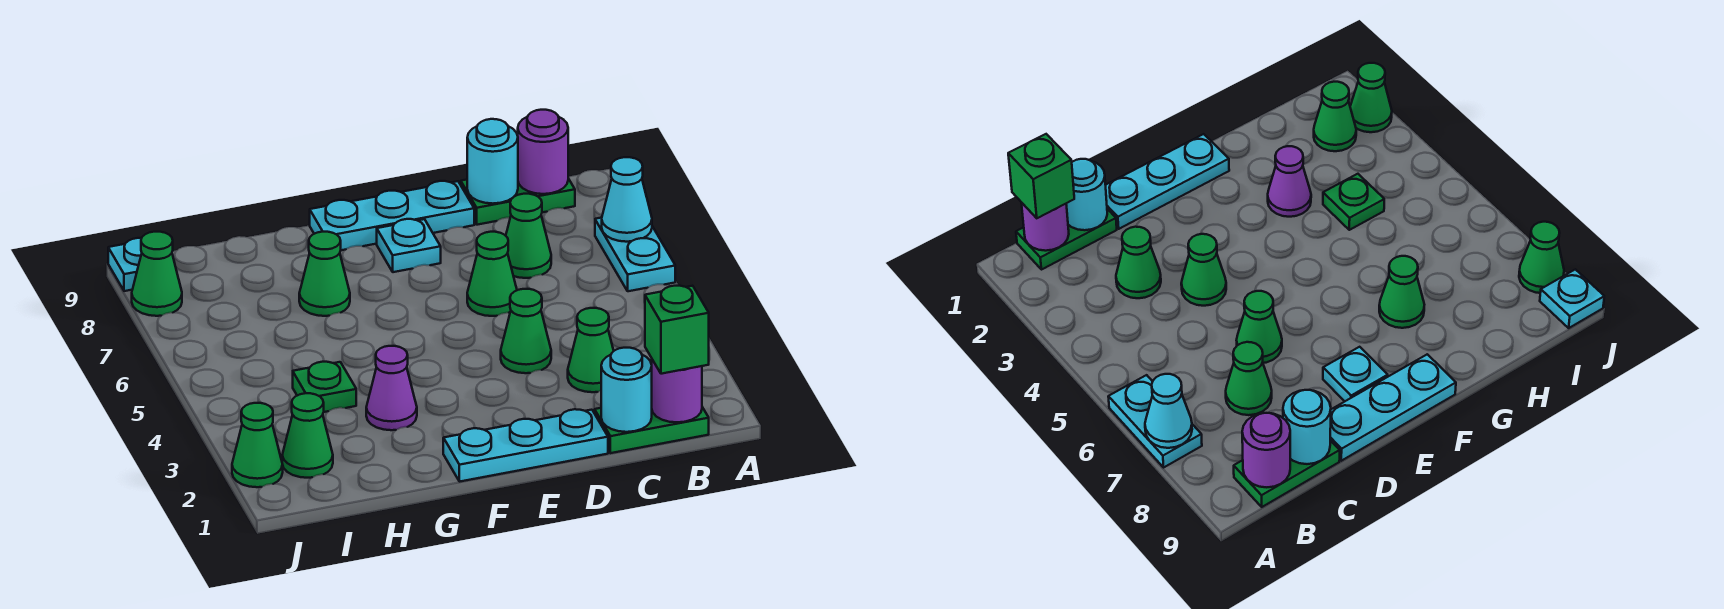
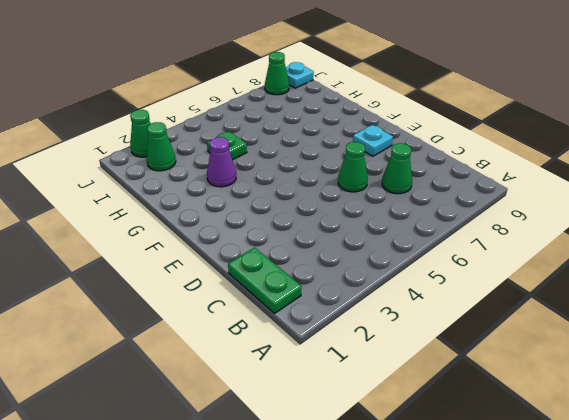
none -> cyan 1x2 plate [595,218,675,291]
none -> green 1x2 plate [461,179,575,225]
none -> green 1x1 cone [568,308,614,392]

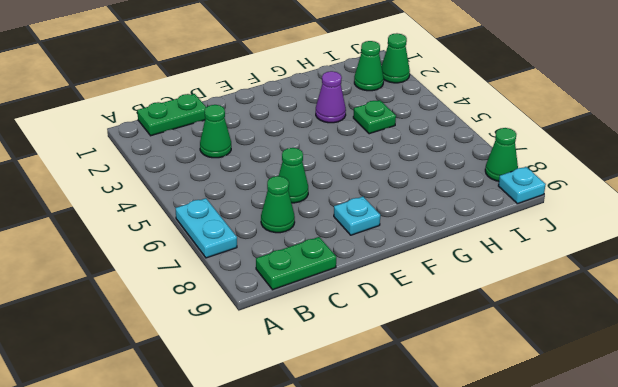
none -> cyan 1x3 plate [443,409,608,482]
none -> green 1x1 cone [501,289,551,373]
none -> cyan 1x3 plate [310,181,474,250]

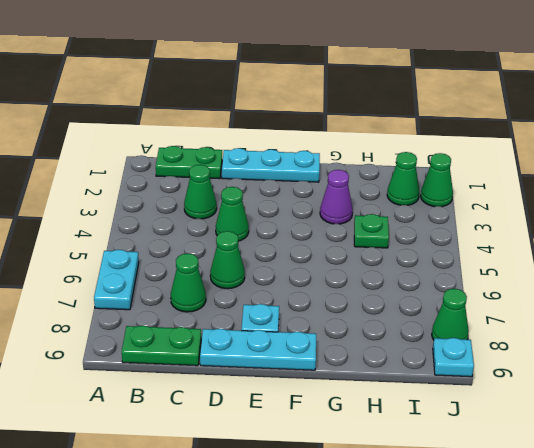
none -> green 1x1 cone [299,232,350,316]
none -> cyan 1x1 cone [602,157,652,242]
none -> purple 1x1 round brick [652,360,702,422]

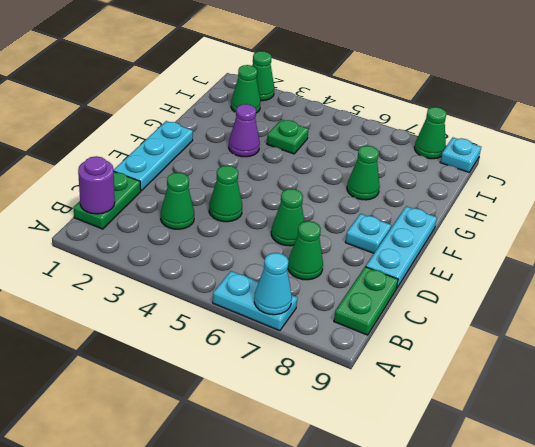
none -> purple 1x1 round brick [518,110,568,194]
none -> cyan 1x1 round brick [601,348,652,432]
none -> cyan 1x1 round brick [467,119,518,204]

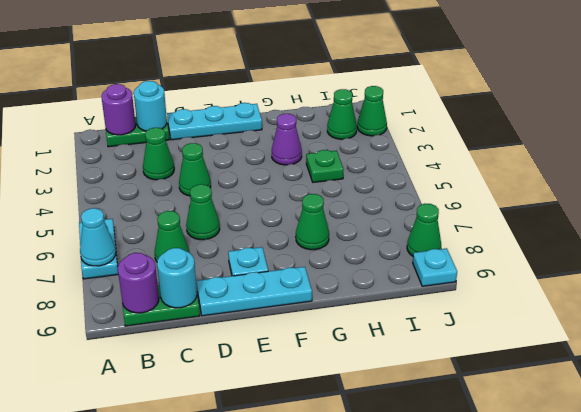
none -> green 1x1 brick [645,286,709,374]

